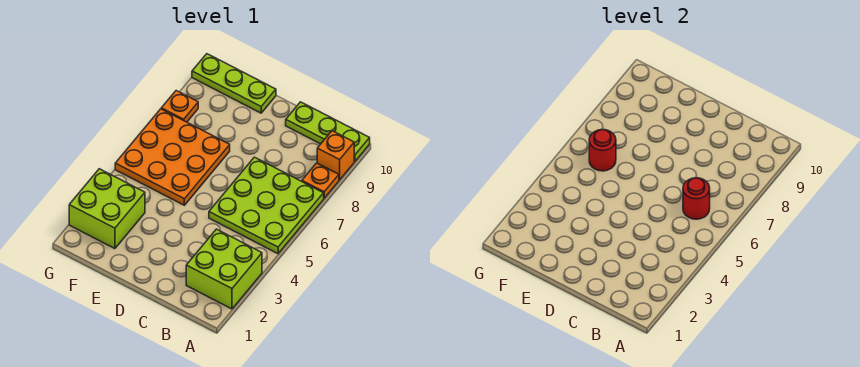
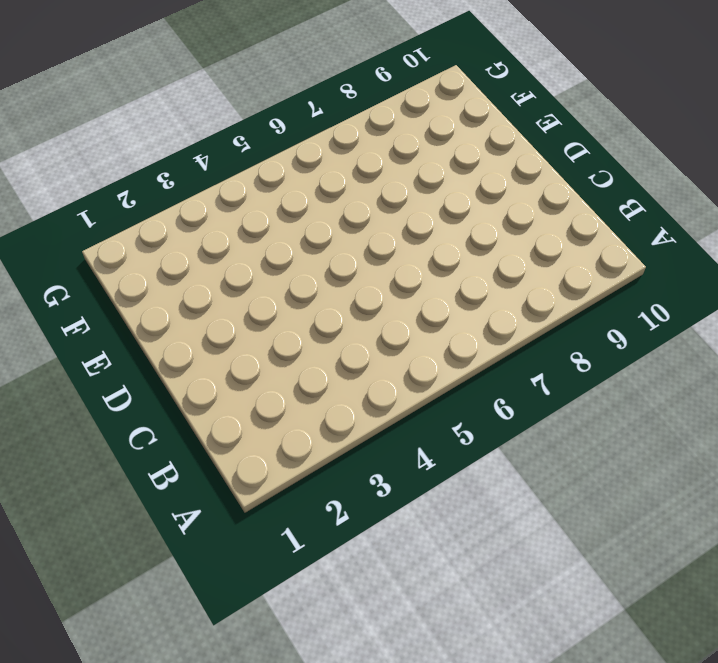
none -> lime 2x2 brick [186,229,262,309]
none -> lime 3x3 plate [209,157,324,254]

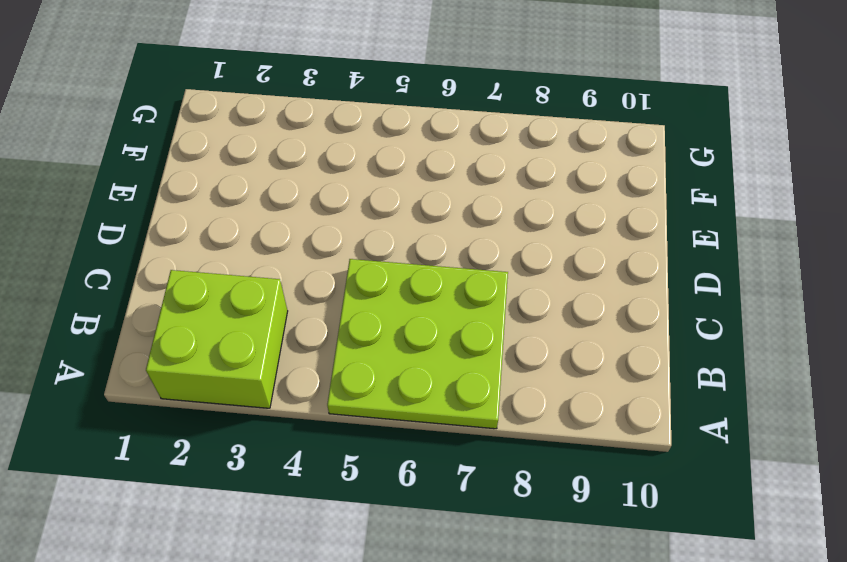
none -> orange 1x1 plate [302,163,339,198]
none -> orange 1x1 brick [317,131,354,180]

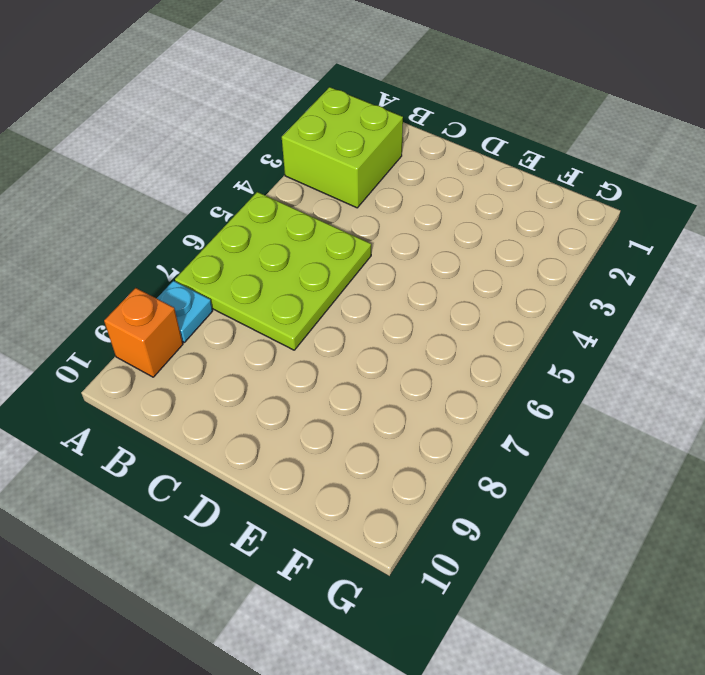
cyan 1x1 plate [157,281,213,342] -> orange 1x1 plate [302,163,339,198]
none -> lime 1x3 plate [286,102,370,161]
none -> orange 3x3 plate [115,109,230,205]

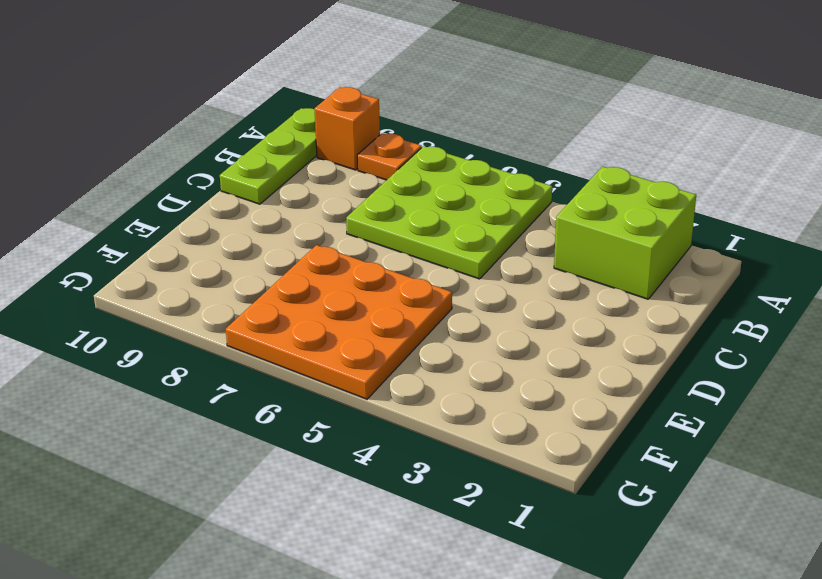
none -> lime 1x3 plate [192,54,276,113]
none -> lime 2x2 brick [69,169,145,249]

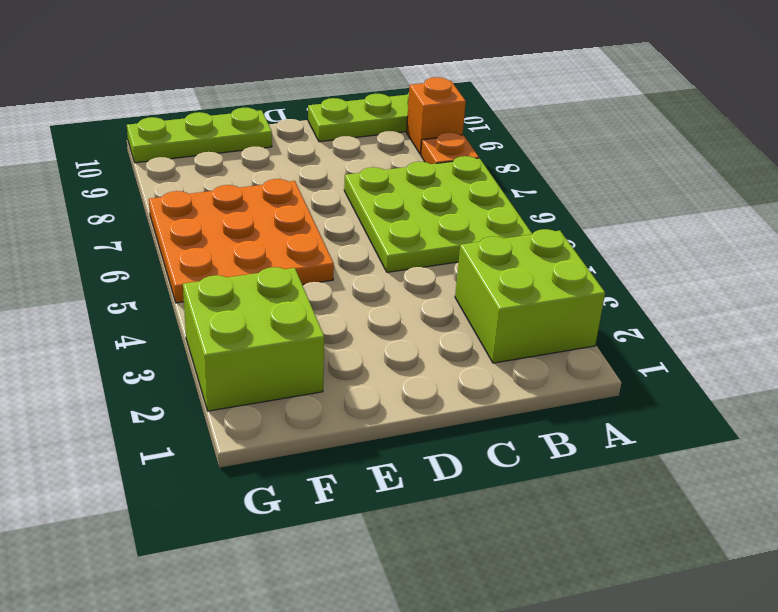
none -> orange 1x1 plate [161,91,198,122]
none -> red 1x1 round brick [683,178,710,219]

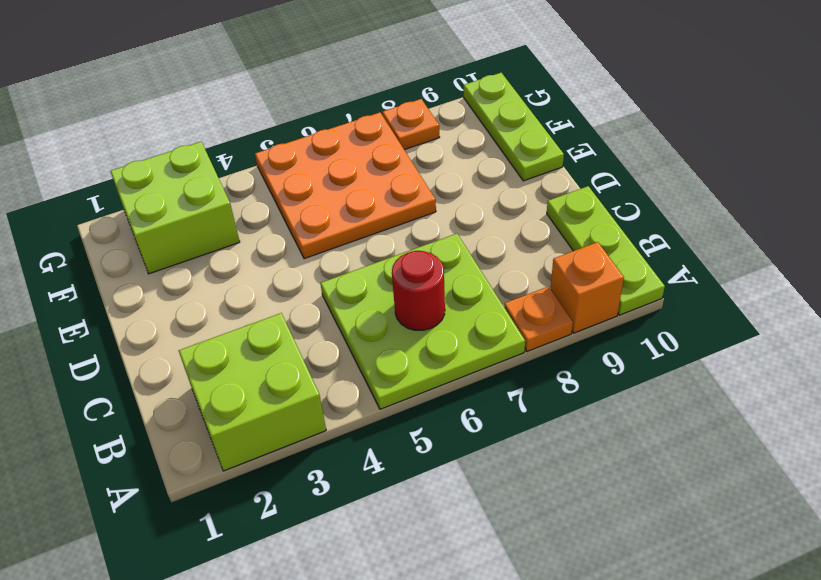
none -> red 1x1 round brick [589,130,616,171]

